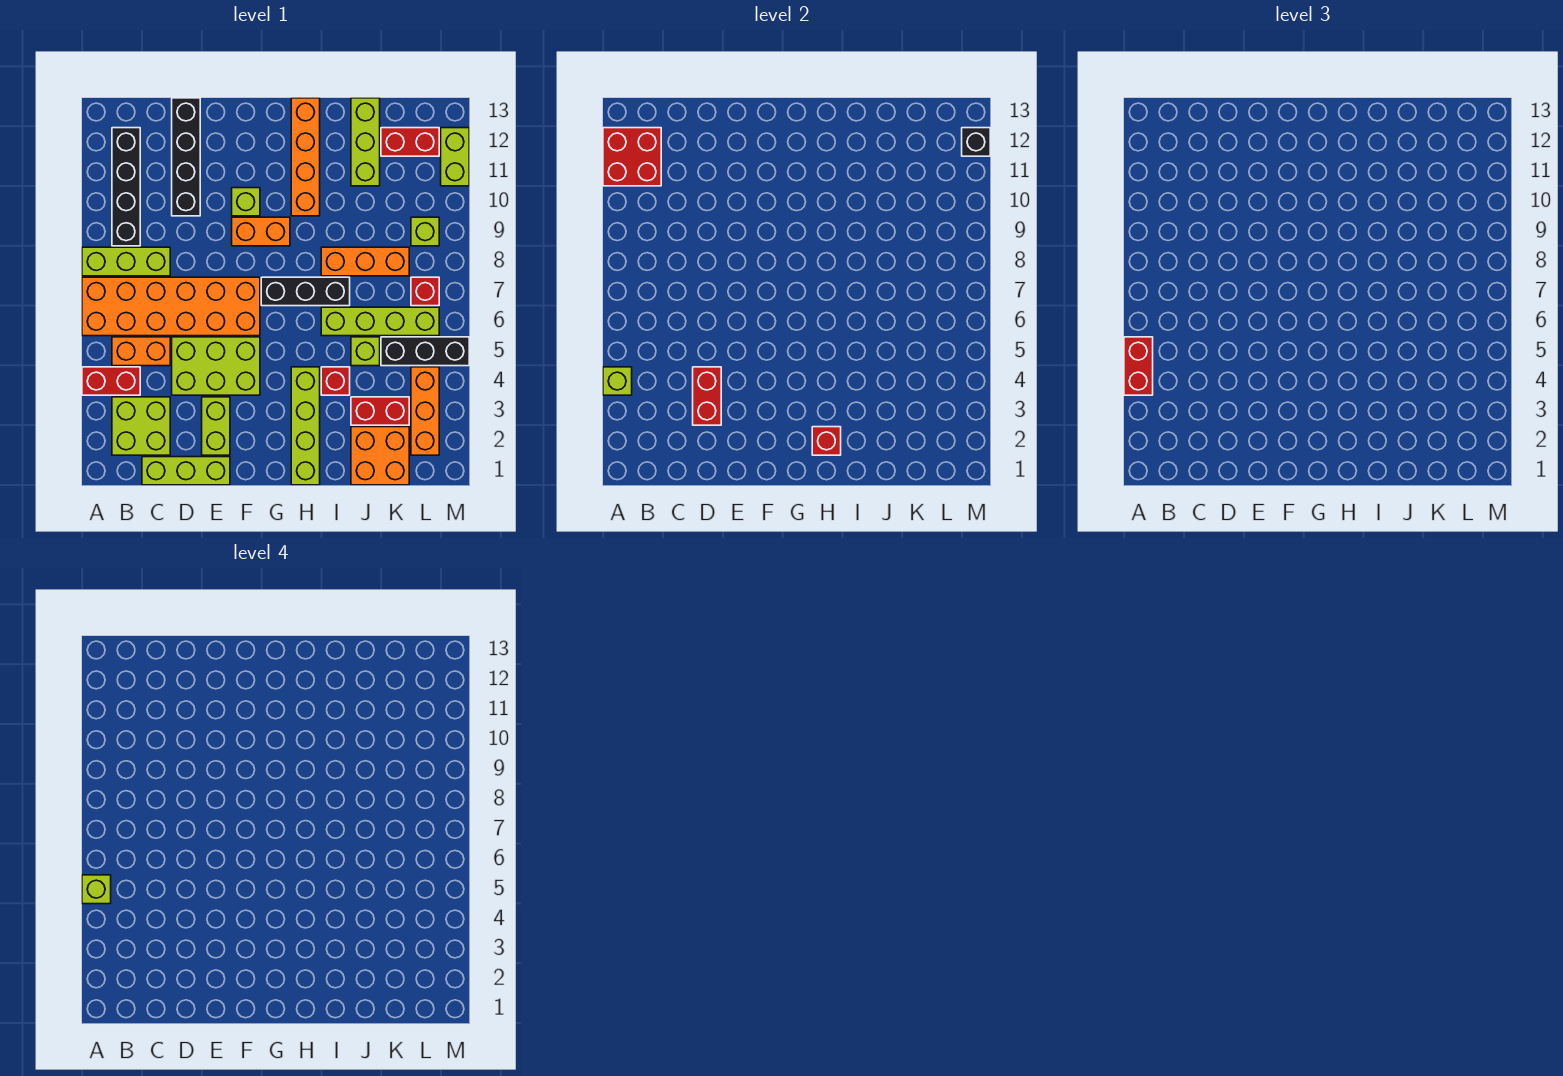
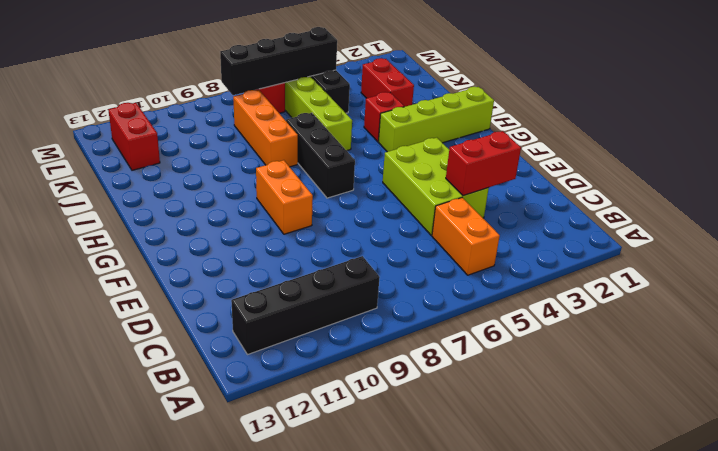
black 1x4 brick [220,27,337,95] -> black 1x4 brick moved to [172,98,200,216]
none -> red 1x2 brick [82,367,140,395]
none -> orange 2x6 brick [82,277,260,336]
none -> lime 1x3 brick [82,247,170,276]
none -> lime 2x2 brick [112,397,170,455]

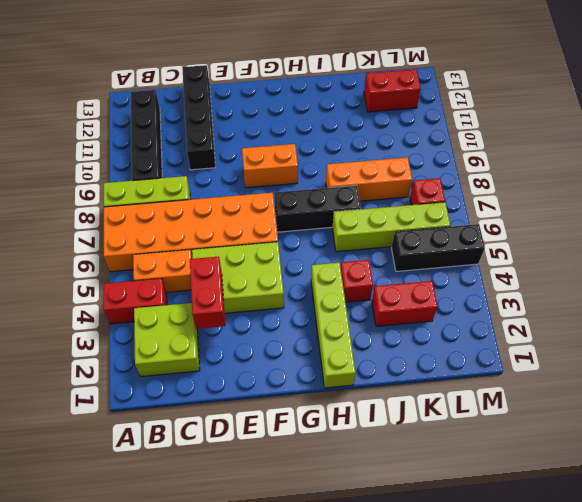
none -> lime 1x3 brick [142,457,230,485]
none -> lime 1x2 brick [202,397,230,455]
none -> lime 1x1 brick [232,188,260,216]
none -> orange 1x4 brick [291,98,320,216]

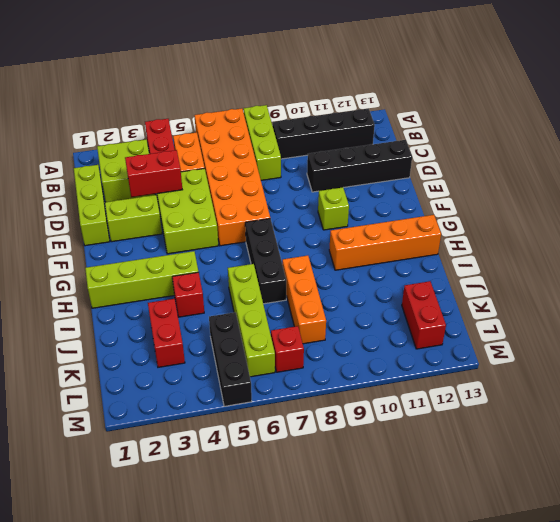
none -> orange 1x2 brick [232,217,290,246]
none -> orange 2x2 brick [351,427,409,485]
none -> lime 1x1 brick [351,337,380,366]
none -> lime 1x3 brick [351,98,380,186]

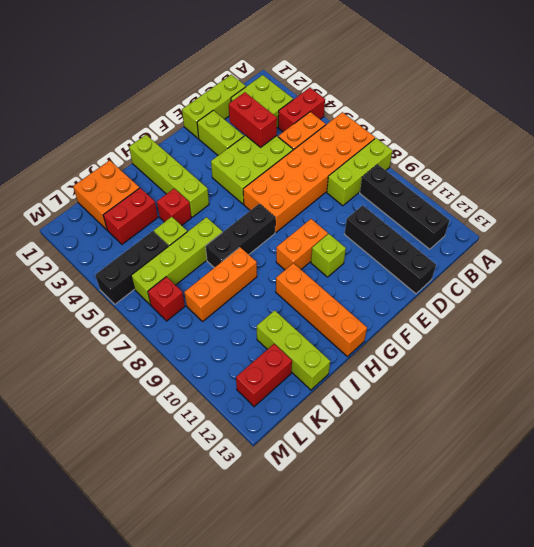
none -> orange 1x3 brick [411,367,439,455]
none -> lime 1x1 brick [411,217,439,246]
none -> lime 1x2 brick [441,128,469,186]
none -> lime 1x1 brick [603,367,632,395]

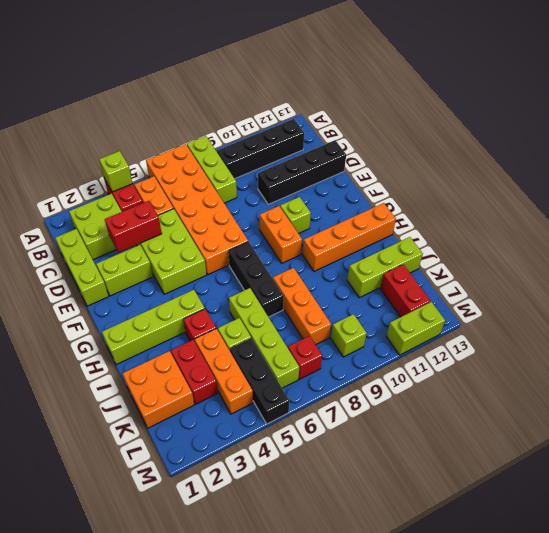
orange 1x3 brick [195,329,253,414] -> orange 1x3 brick turned to [411,367,439,455]
none -> red 2x2 brick [603,128,661,186]
none -> red 1x1 brick [812,427,841,455]
none -> black 1x1 brick [962,128,990,156]
none -> red 1x2 brick [1124,337,1153,395]

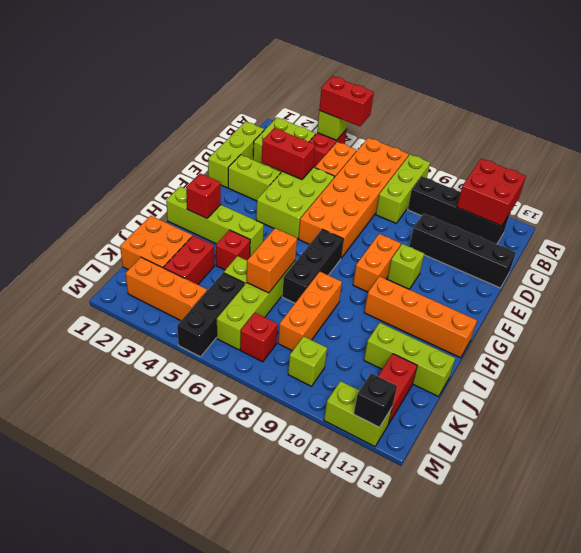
orange 1x2 brick [247,228,297,293] -> none
none -> lime 1x1 brick [82,875,111,904]

